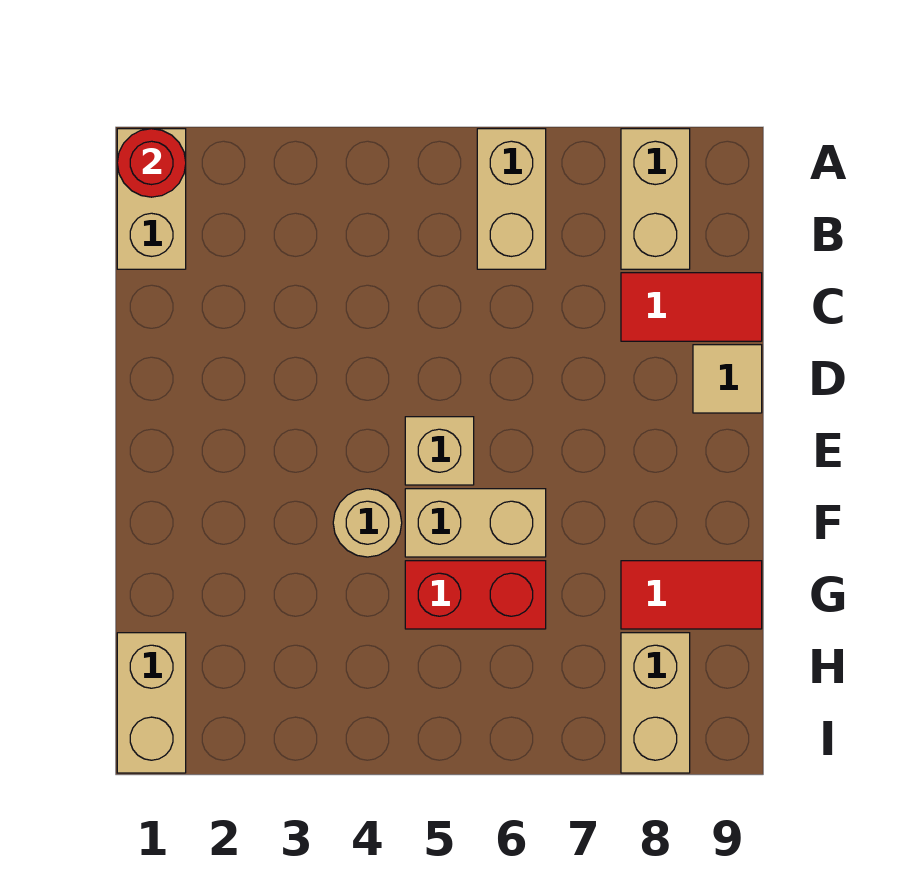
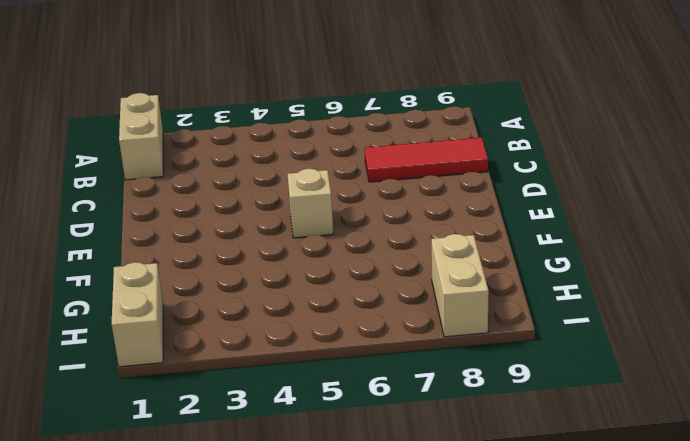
red 1x3 tile [364,137,488,182] -> red 1x2 tile [621,273,762,341]
none -> tan 1x2 brick [477,129,546,269]
none -> tan 1x2 brick [621,129,690,269]
none -> tan 1x1 tile [693,345,762,413]

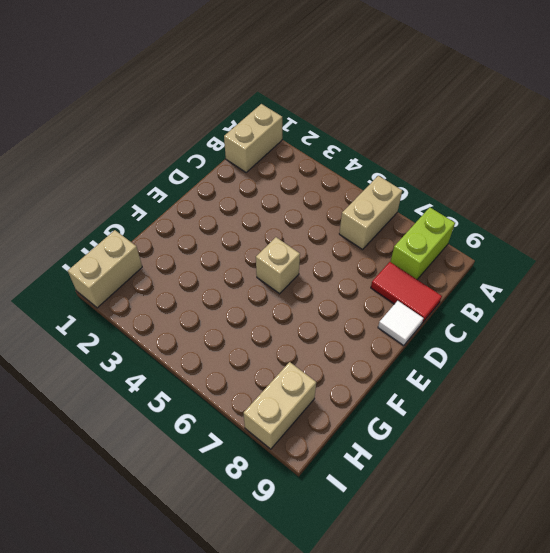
lime 1x2 brick [391,207,455,279] -> tan 1x2 brick [621,129,690,269]
white 1x1 tile [378,301,424,346] -> tan 1x1 tile [693,345,762,413]
none -> tan 1x1 round brick [333,489,402,557]
none -> tan 1x2 brick [405,489,546,557]
none -> red 1x2 brick [405,561,546,629]

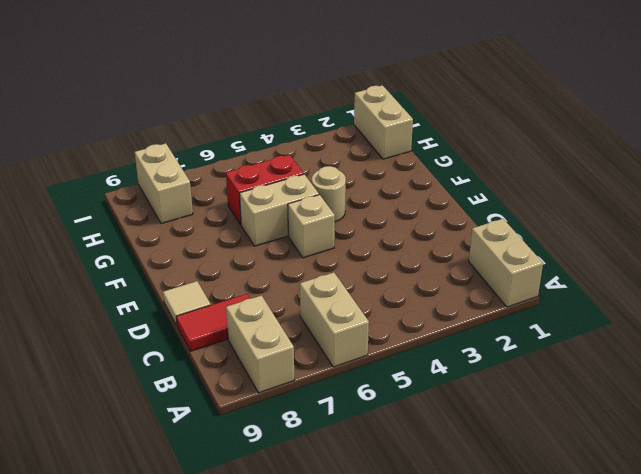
none -> red 1x2 tile [621,561,762,629]
none -> red 1x1 round brick [117,129,186,197]

